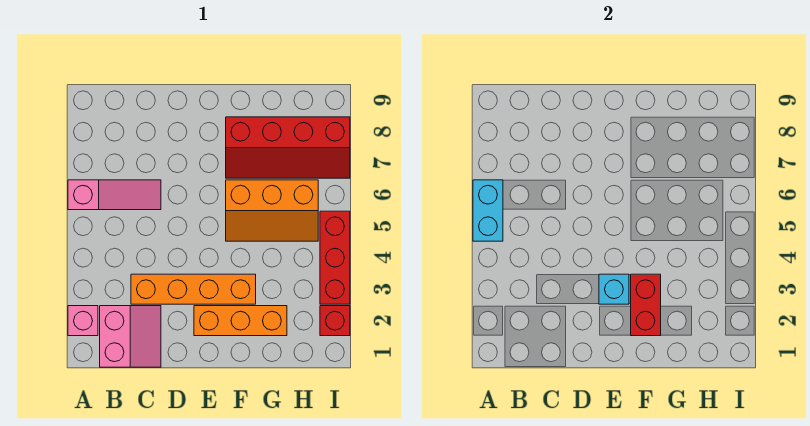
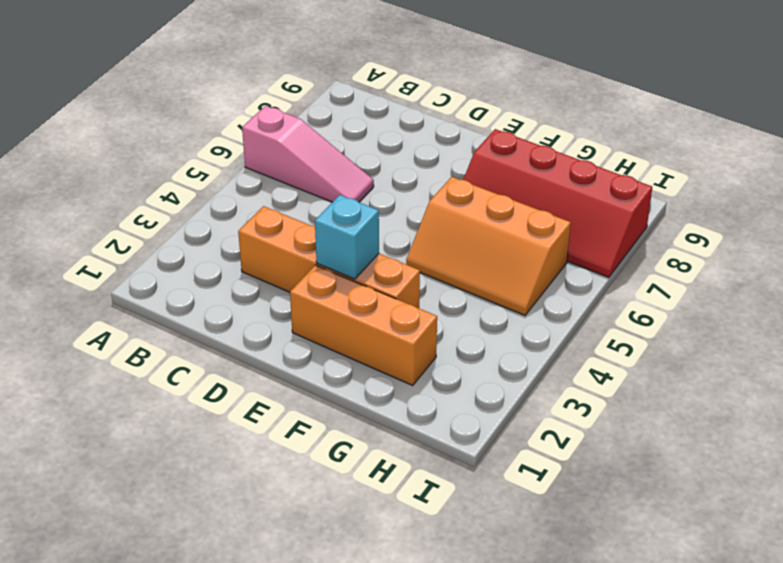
none -> pink 1x1 brick [68,306,98,336]
none -> pink 2x2 slope [100,306,161,367]
none -> red 1x1 brick [320,306,350,336]

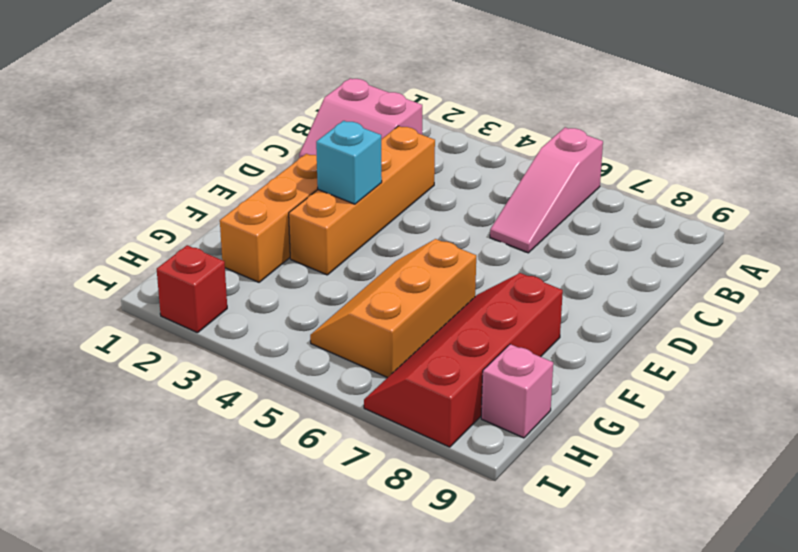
pink 1x1 brick [481,344,553,438] -> pink 1x1 brick moved to [68,306,98,336]
none -> red 1x3 brick [320,211,350,304]
none -> cyan 1x2 brick [473,180,503,241]
none -> red 1x2 brick [631,274,661,336]

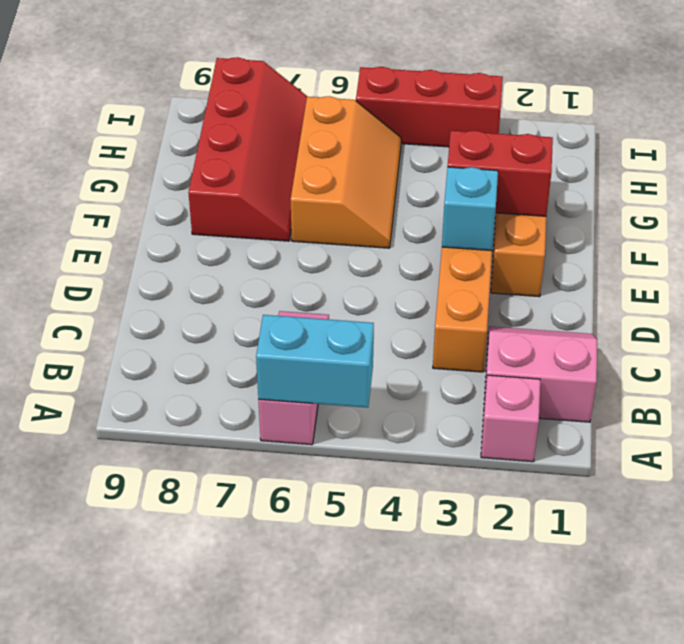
none -> red 1x1 brick [320,306,350,336]

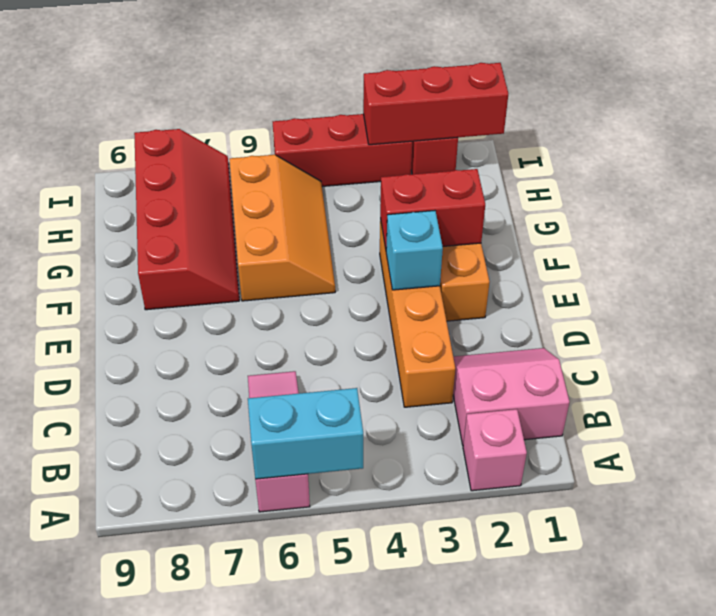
red 1x3 brick [363,63,508,145] -> none

